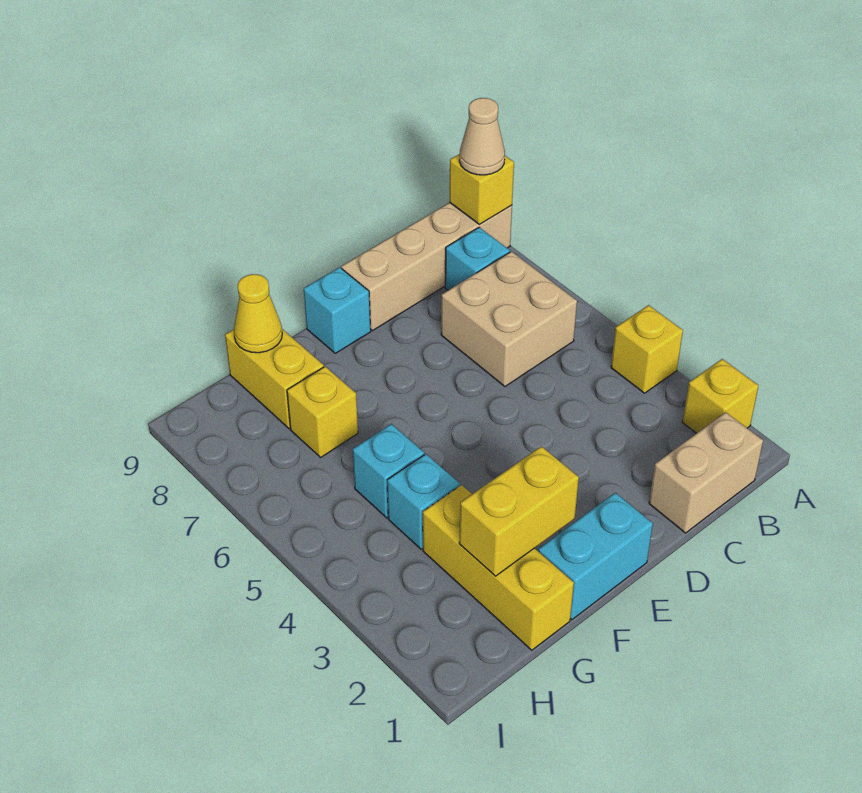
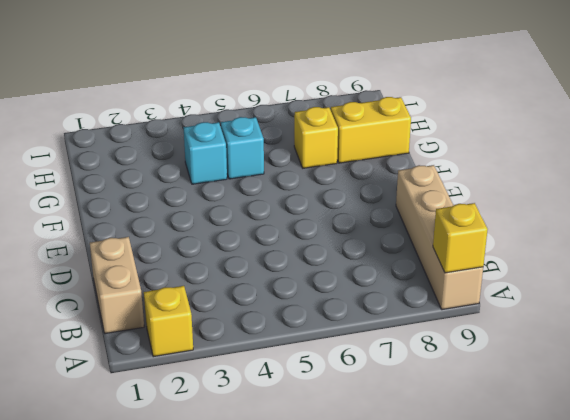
none -> yellow 1x1 brick [611,305,683,393]
none -> tan 2x2 brick [441,252,577,387]
none -> cyan 1x1 brick [445,227,510,290]

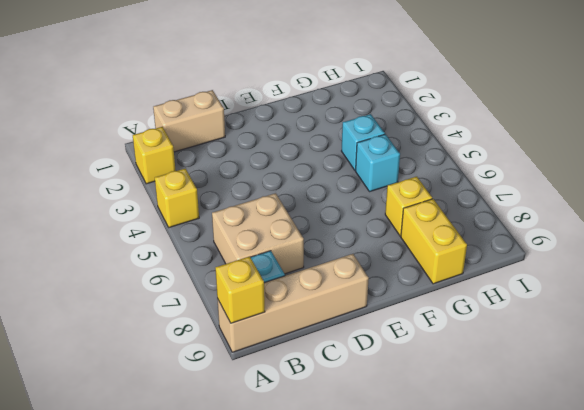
none -> cyan 1x2 brick [538,493,653,620]
none -> cyan 1x1 brick [304,267,371,353]
none -> yellow 1x3 brick [423,485,574,650]

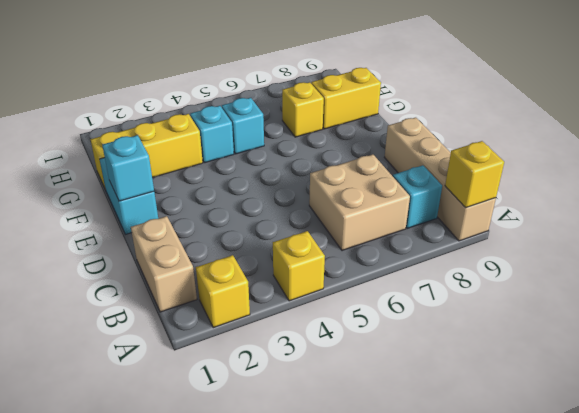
cyan 1x1 brick [102,135,154,201] -> cyan 1x1 brick moved to [304,267,371,353]
none -> yellow 1x2 brick [459,446,579,576]
none -> yellow 1x1 cone [234,274,282,353]
none -> tan 1x1 cone [459,98,505,175]

